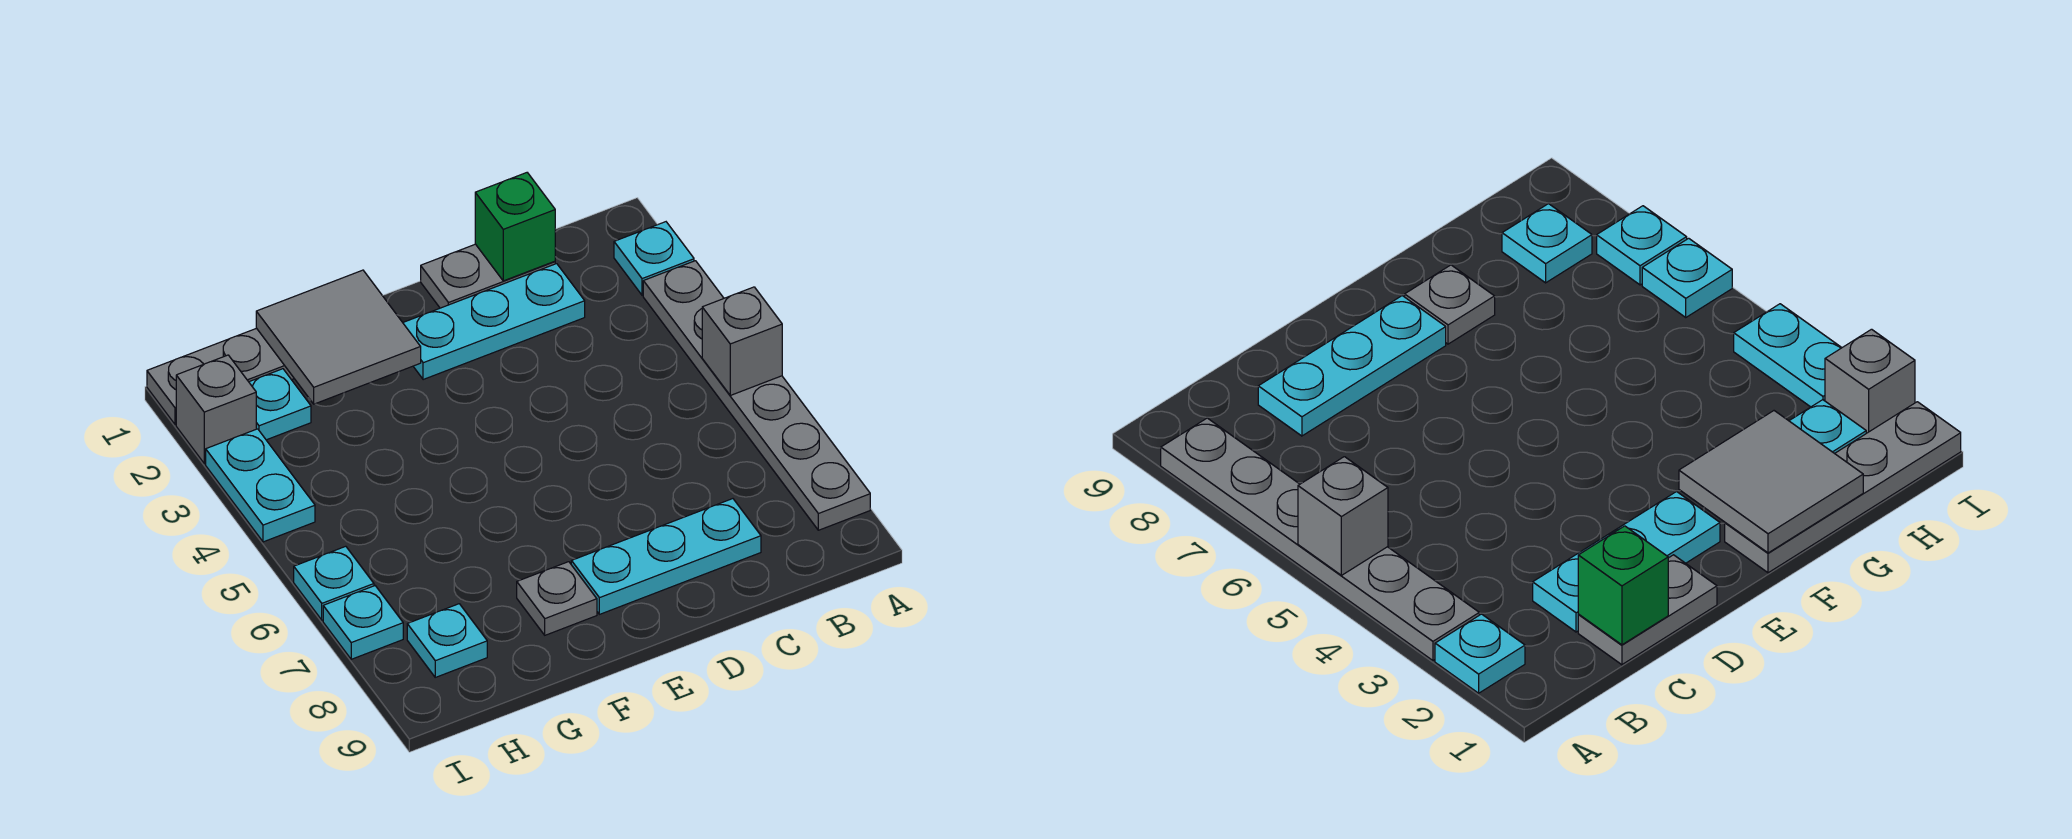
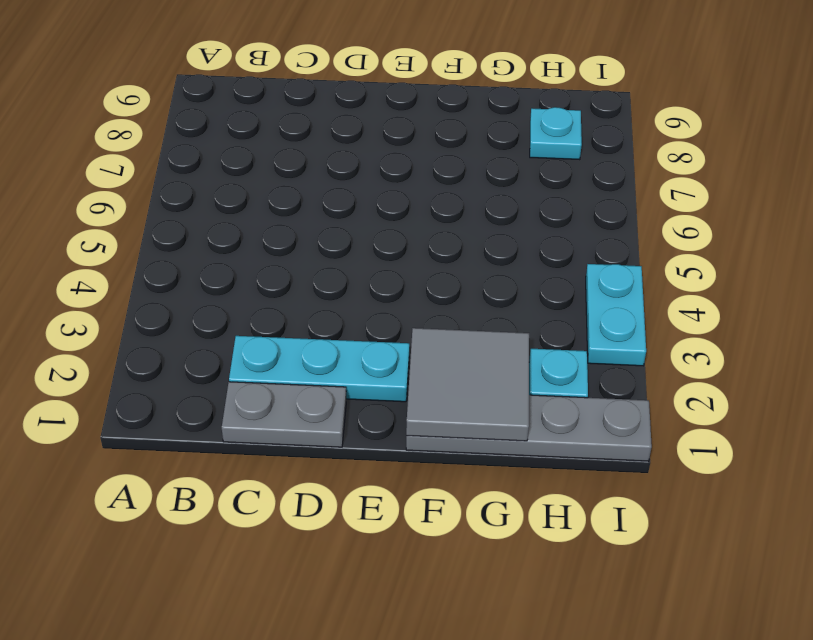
none -> cyan 1x1 plate [614,222,694,295]
none -> grey 1x6 plate [643,261,870,530]
none -> cyan 1x3 plate [571,499,761,614]

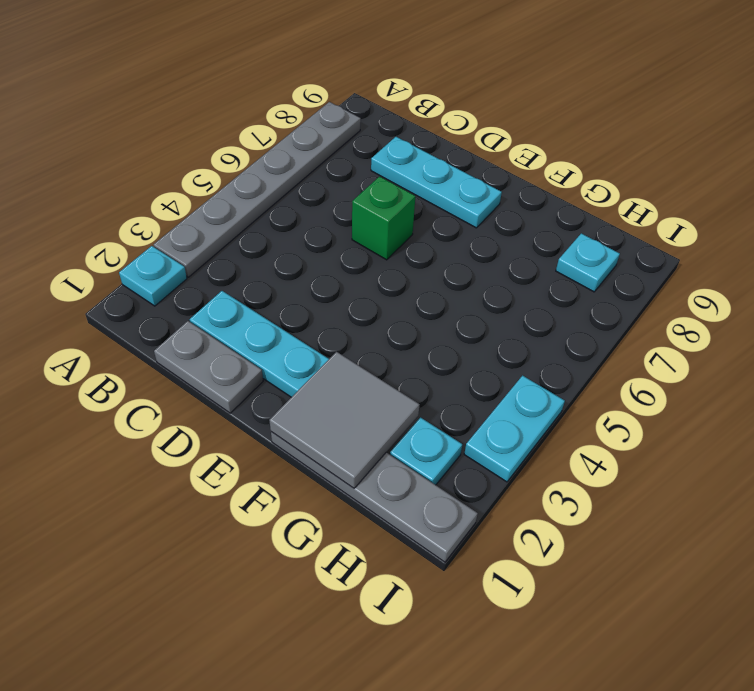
green 1x1 brick [352,177,415,260] -> green 1x1 brick moved to [475,173,555,281]
none -> grey 1x1 plate [517,562,597,635]
none -> grey 1x1 brick [176,355,256,464]
none -> cyan 1x1 plate [294,546,374,620]

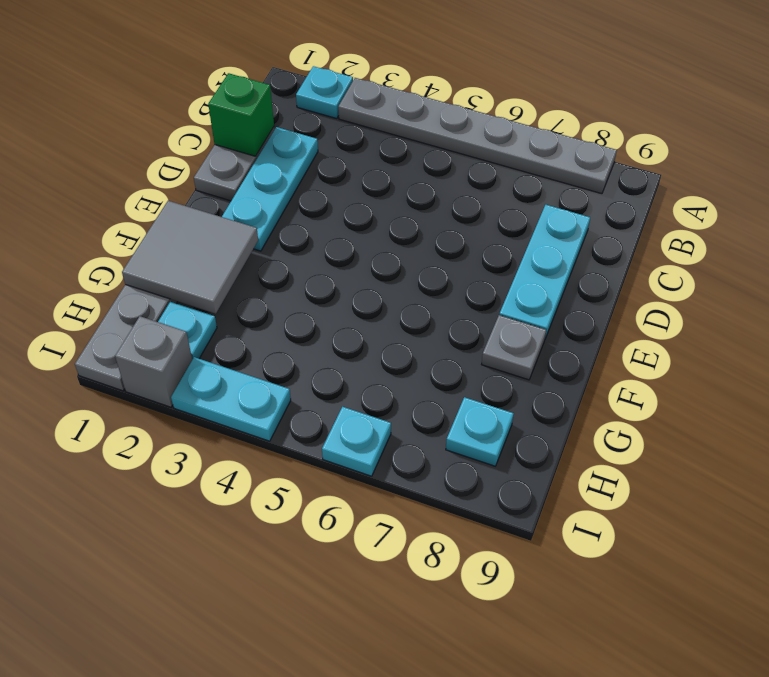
none -> cyan 1x1 plate [323,586,403,659]
none -> grey 1x1 brick [702,287,782,395]

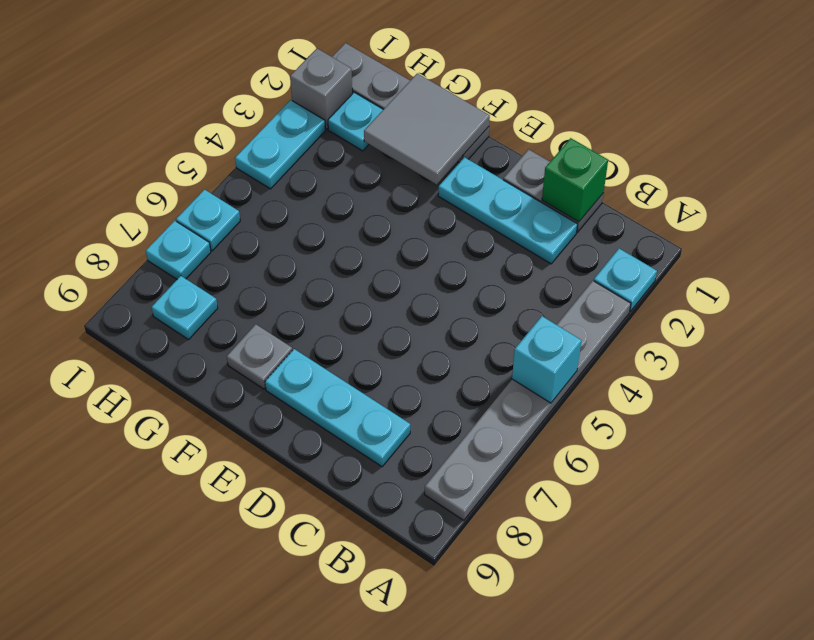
cyan 1x1 brick [512,316,581,403] -> grey 1x1 brick [702,287,782,395]

